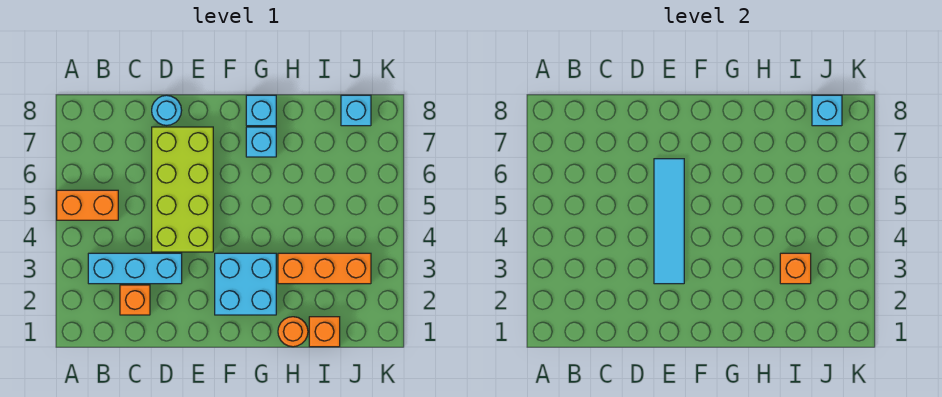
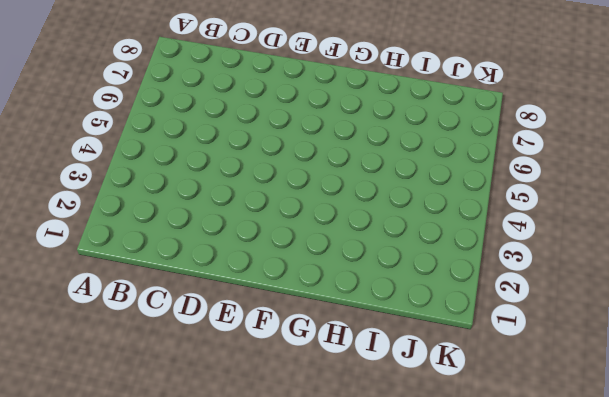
none -> orange 1x2 brick [57,190,118,220]
none -> cyan 1x3 brick [88,253,182,284]
none -> orange 1x1 brick [120,285,150,315]

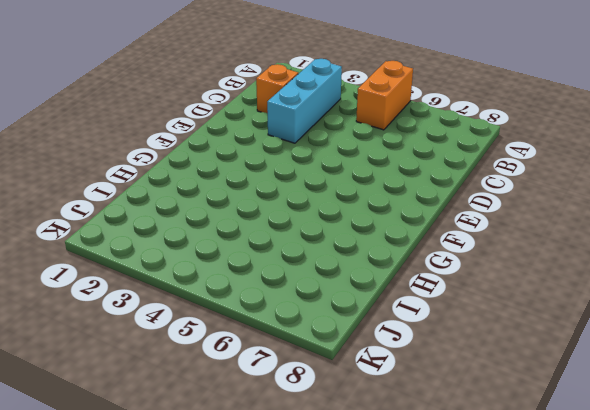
none -> lime 2x4 brick [152,127,213,252]
none -> cyan 1x1 round brick [152,95,182,125]
none -> cyan 2x2 brick [215,253,276,315]

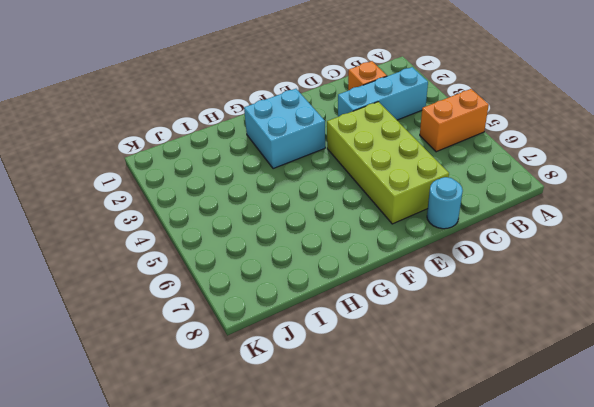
none -> cyan 1x1 brick [246,127,276,157]
none -> cyan 1x1 brick [246,95,276,126]
none -> orange 1x1 round brick [278,317,308,347]

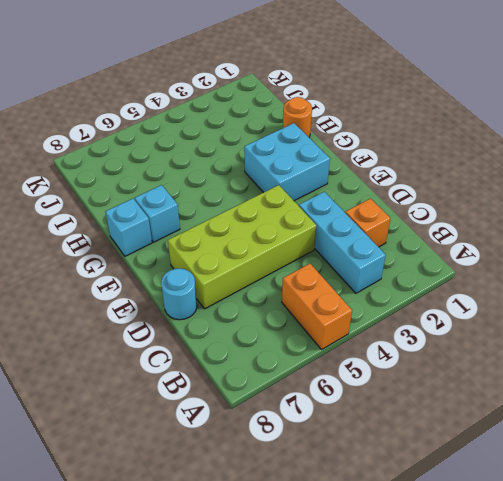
none -> orange 1x3 brick [278,253,371,284]
none -> orange 1x1 brick [309,317,340,347]
none -> cyan 1x1 brick [341,95,371,126]

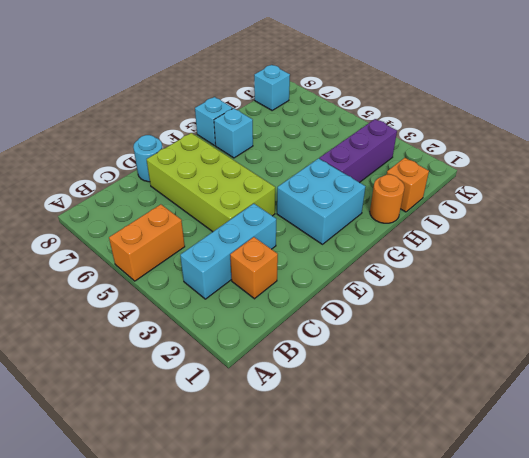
purple 1x3 brick [319,119,397,183] -> orange 1x3 brick [278,253,371,284]
none -> cyan 1x4 tile [654,159,684,284]
none -> orange 1x1 brick [780,253,811,284]
none -> cyan 1x1 brick [812,95,842,126]

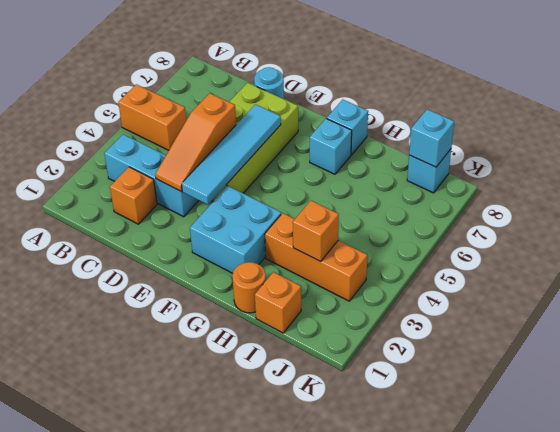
orange 1x3 slope [155,93,236,191] -> none

